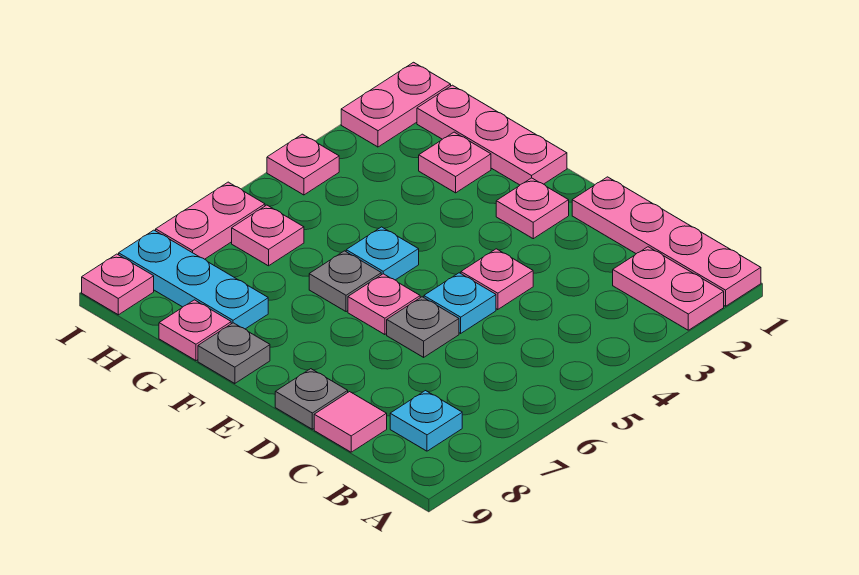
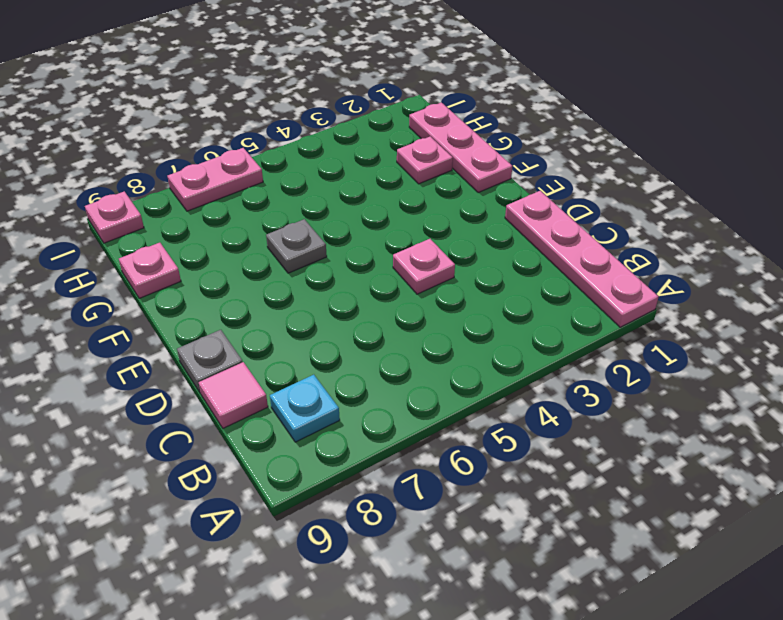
none -> pink 1x2 plate [613,247,724,330]
none -> cyan 1x1 plate [424,273,496,333]
none -> grey 1x1 plate [387,297,459,357]

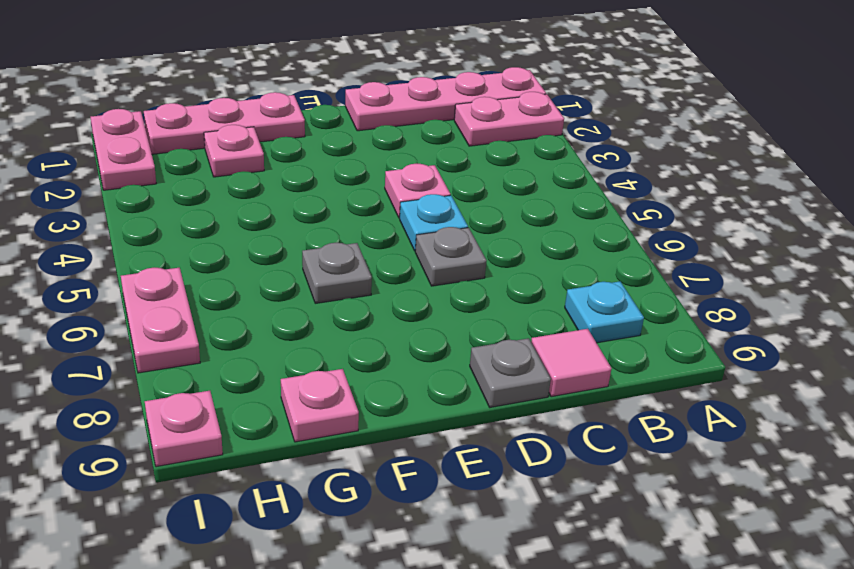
none -> pink 1x1 plate [496,178,569,239]
none -> pink 1x1 plate [348,274,420,335]
none -> cyan 1x1 plate [346,227,419,280]

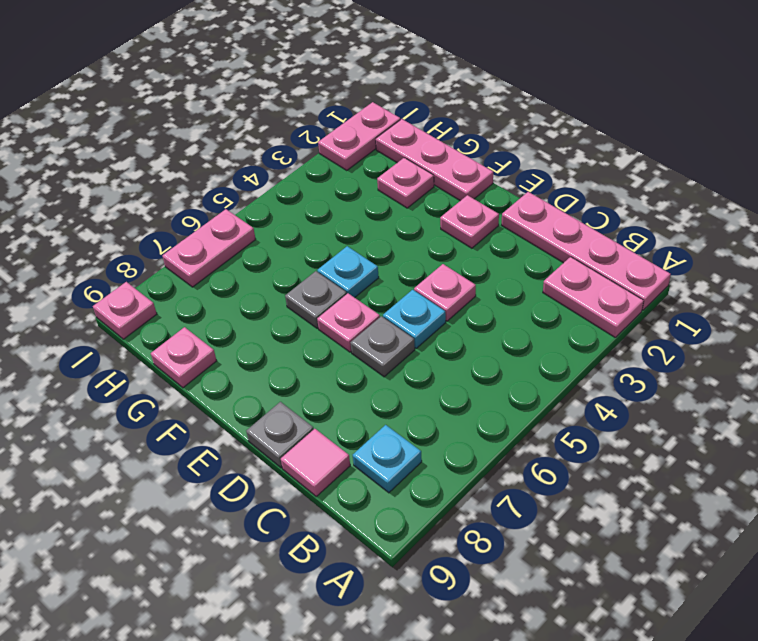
none -> grey 1x1 plate [198,323,270,384]
none -> cyan 1x3 plate [119,230,268,329]
none -> pink 1x1 plate [232,205,304,266]

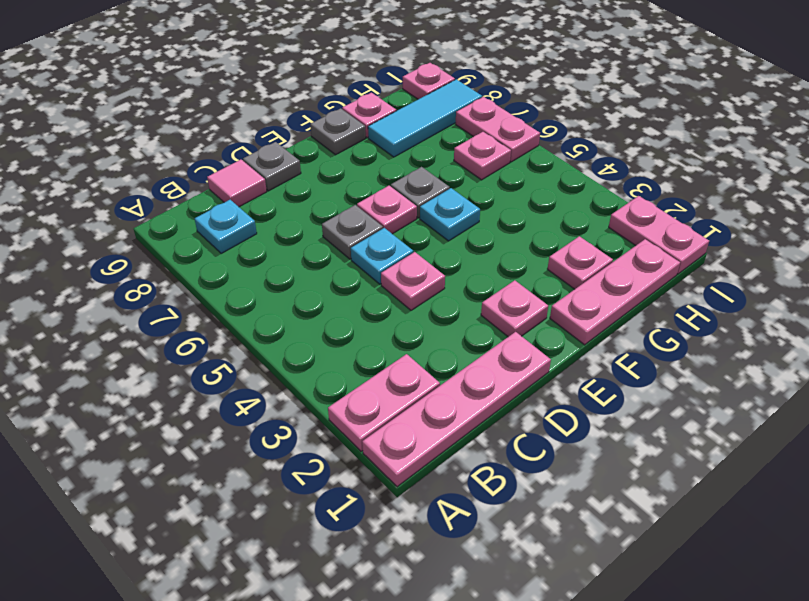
cyan 1x3 tile [368,79,482,157] -> cyan 1x3 plate [119,230,268,329]
none -> pink 1x1 plate [267,134,339,195]

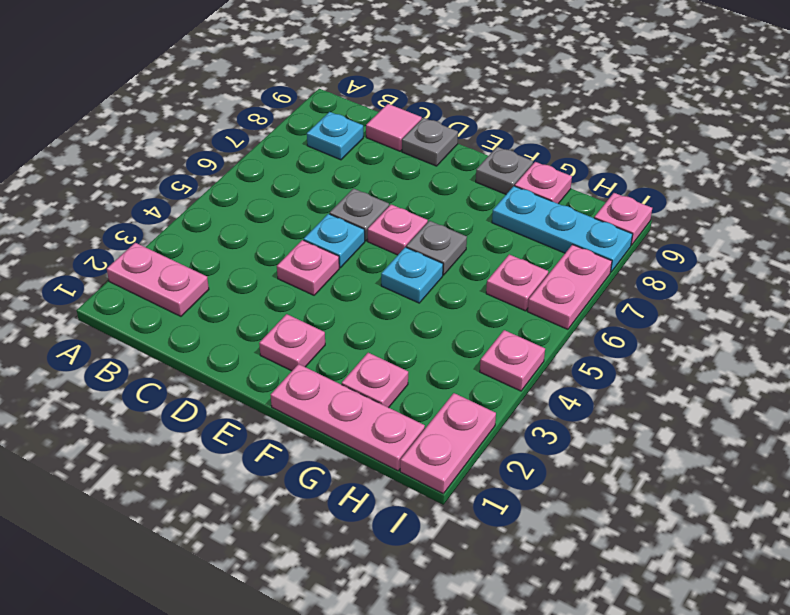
none -> pink 1x4 plate [572,177,761,306]

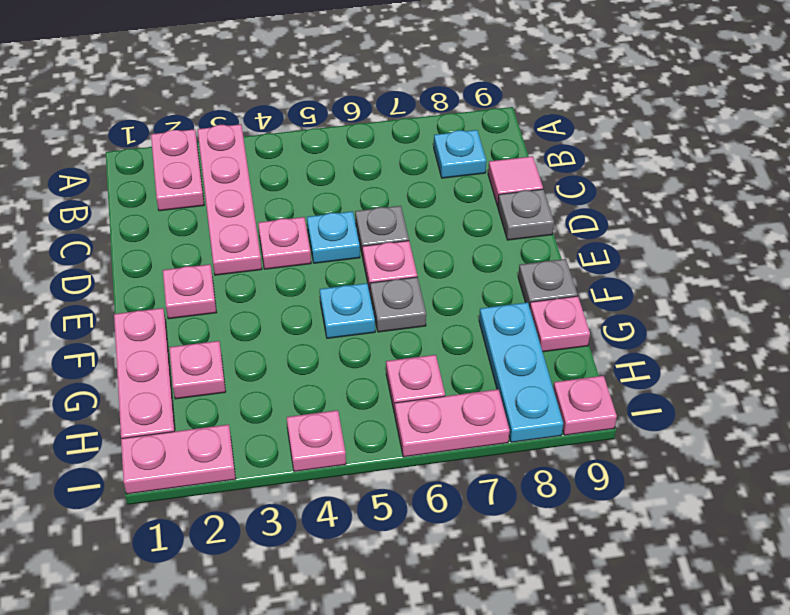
pink 1x4 plate [198,124,262,275] -> pink 1x4 plate moved to [572,177,761,306]

